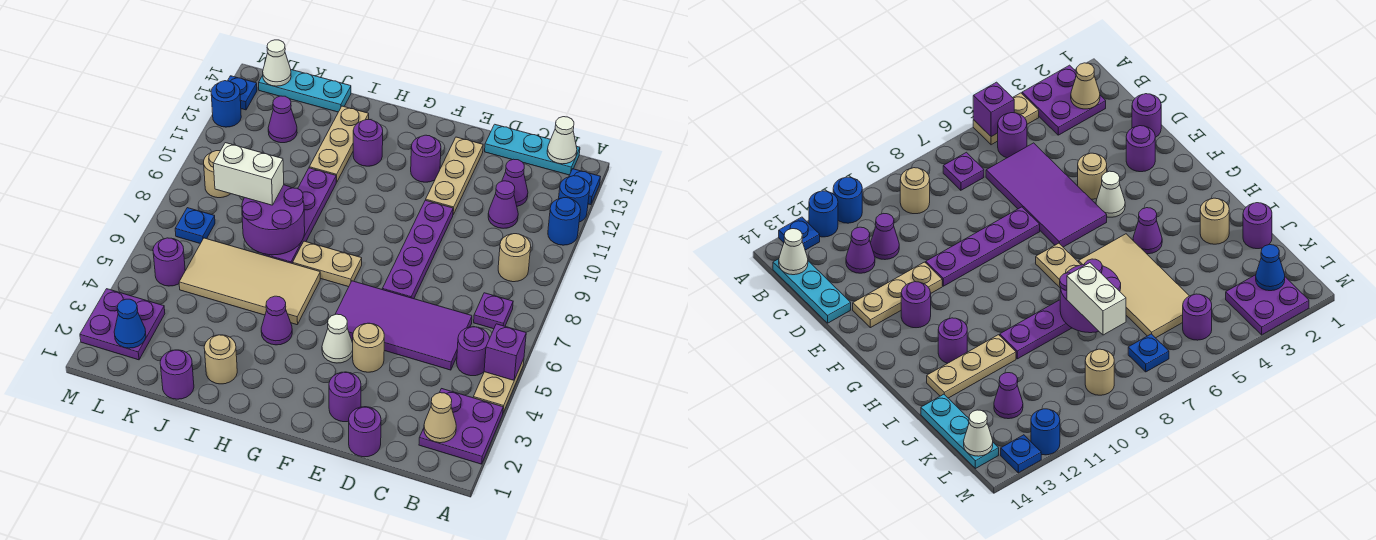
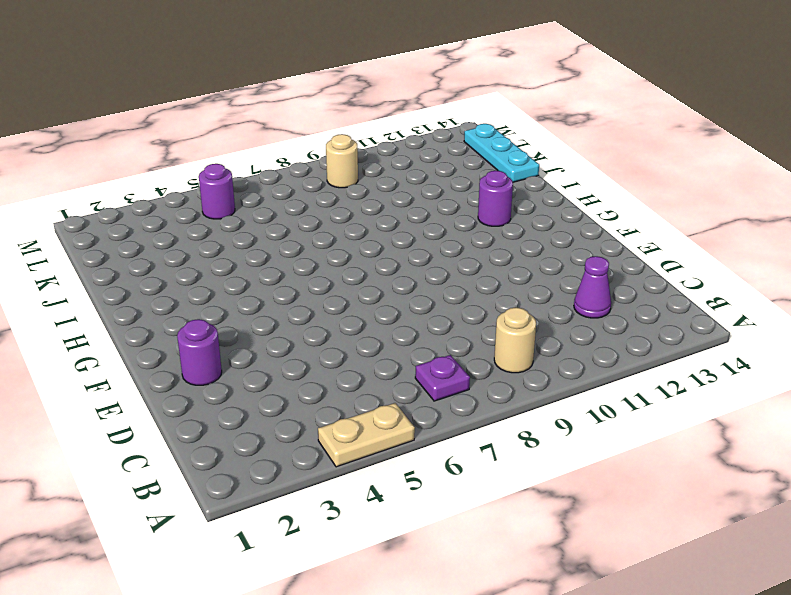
none -> purple 2x2 plate [419,389,503,464]
none -> blue 1x1 round brick [548,198,581,245]
none -> blue 1x1 round brick [559,176,590,222]
none -> blue 1x1 plate [569,169,600,205]

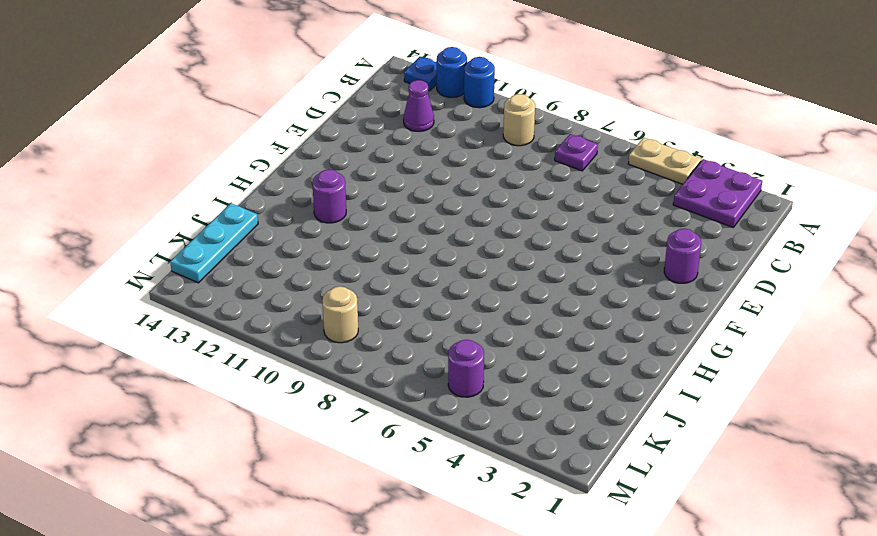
none -> purple 1x1 round brick [457,327,490,376]
none -> cyan 1x3 plate [485,124,580,175]
none -> purple 2x4 tile [335,281,472,370]
none -> purple 1x1 cone [488,181,518,228]

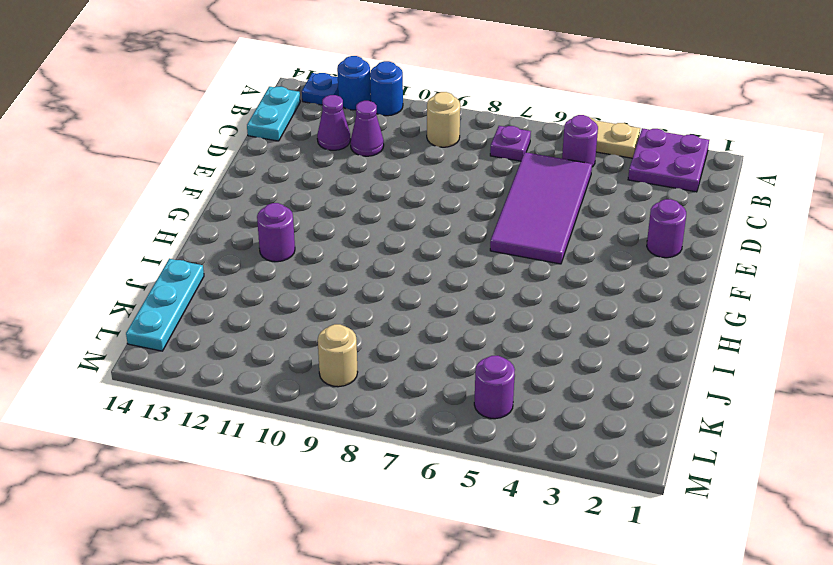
cyan 1x2 plate [247,87,300,141] -> cyan 1x3 plate [485,124,580,175]
none -> purple 1x1 round brick [349,407,381,457]
none -> tan 1x1 round brick [353,323,384,372]
none -> purple 1x4 plate [382,200,453,299]
none -> tan 1x3 plate [426,137,483,214]

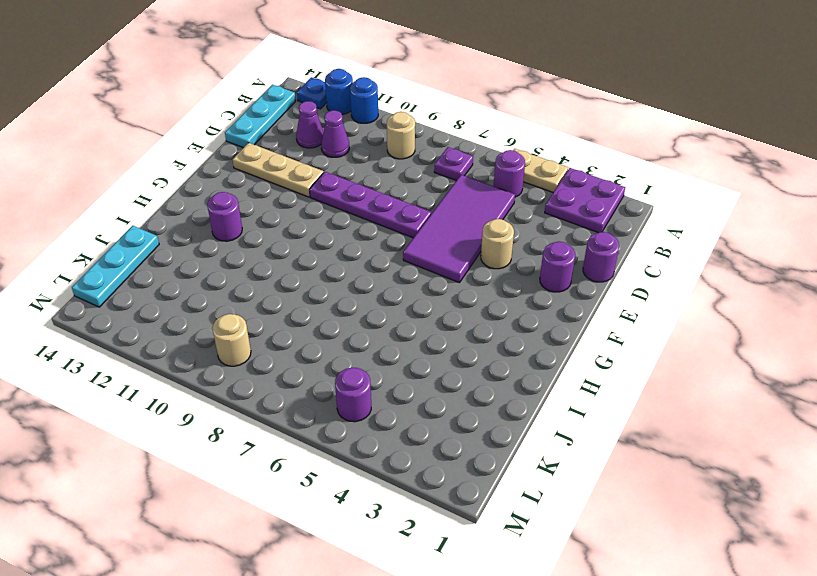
none -> white 1x1 cone [322,314,353,363]
none -> purple 1x1 round brick [411,135,441,182]
none -> tan 1x2 plate [293,241,362,287]
none -> purple 1x1 cone [261,296,292,345]

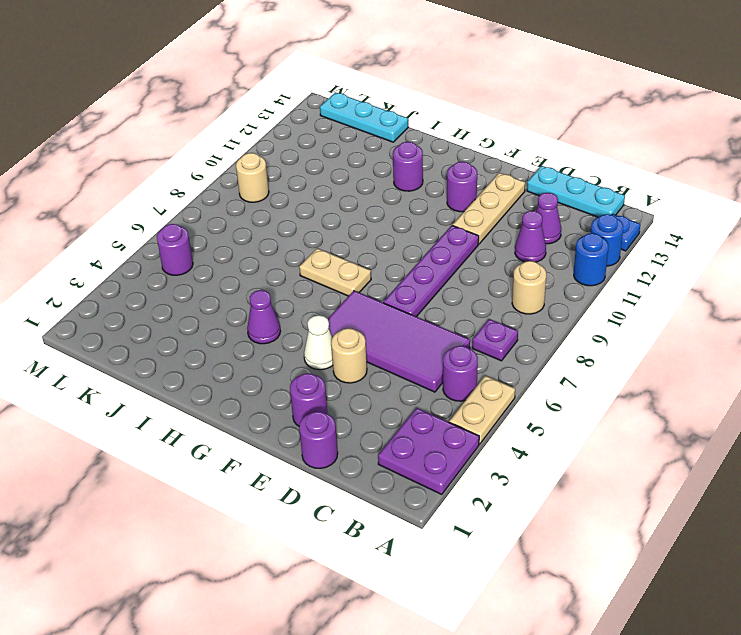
none -> tan 2x4 tile [179,238,320,325]
none -> tan 1x1 round brick [204,335,237,384]
none -> purple 1x4 plate [263,168,336,264]
none -> tan 1x3 plate [309,106,369,182]

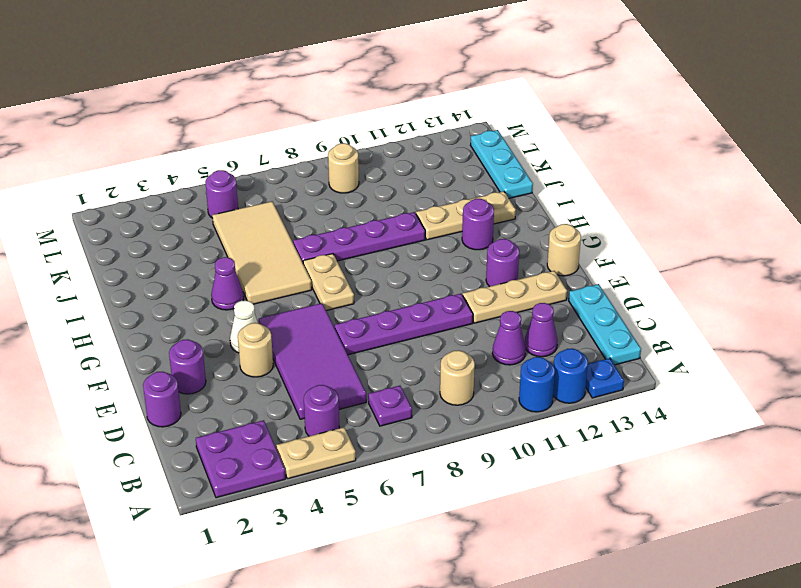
tan 1x1 round brick [547,224,581,276] -> tan 1x1 round brick moved to [204,335,237,384]
none -> purple 1x1 round brick [160,350,194,399]
none -> purple 1x1 cone [268,96,297,143]
none -> purple 2x2 plate [80,289,165,360]
none -> blue 1x1 plate [175,208,215,244]

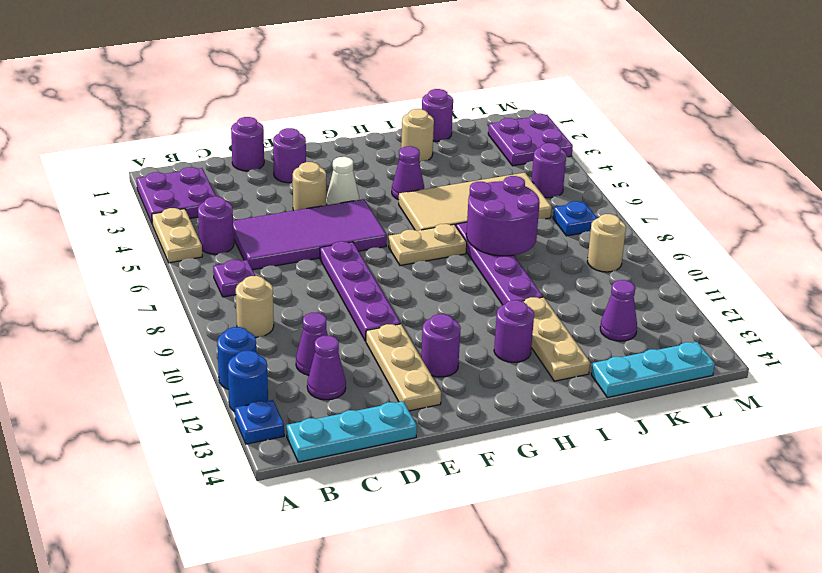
none -> blue 1x1 round brick [211,81,241,127]
none -> blue 1x1 plate [228,76,257,110]
none -> purple 1x1 brick [484,324,526,380]
none -> tan 1x1 cone [424,393,456,443]

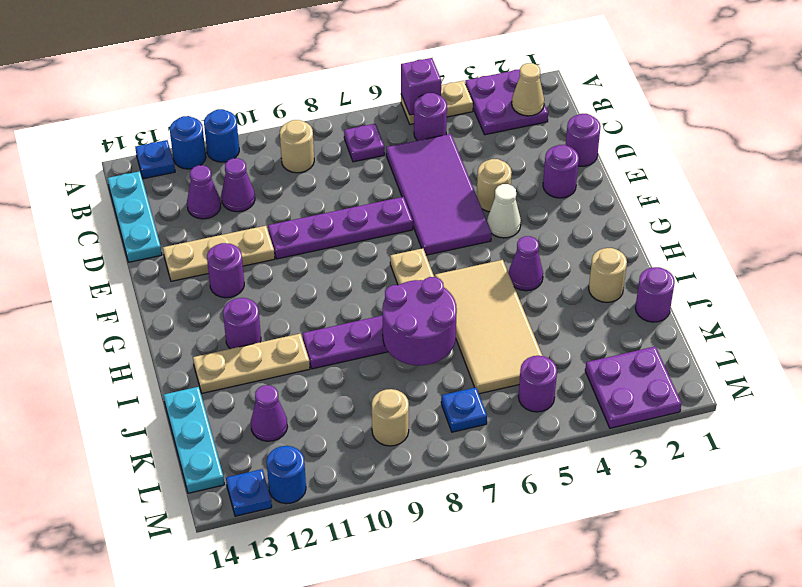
none -> white 1x1 cone [547,117,577,164]
none -> blue 1x1 cone [114,299,146,348]
none -> white 1x1 cone [263,40,291,86]
none -> white 1x2 brick [213,143,284,205]

